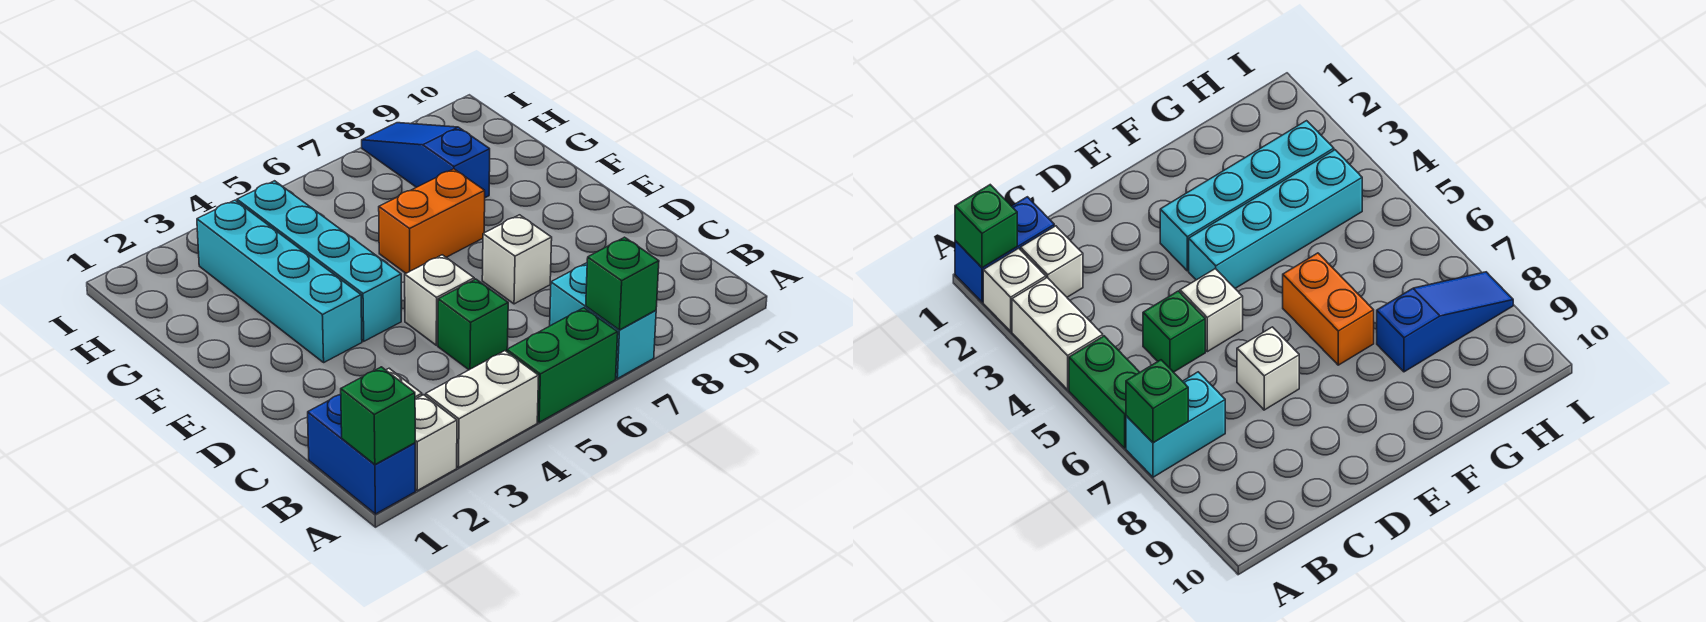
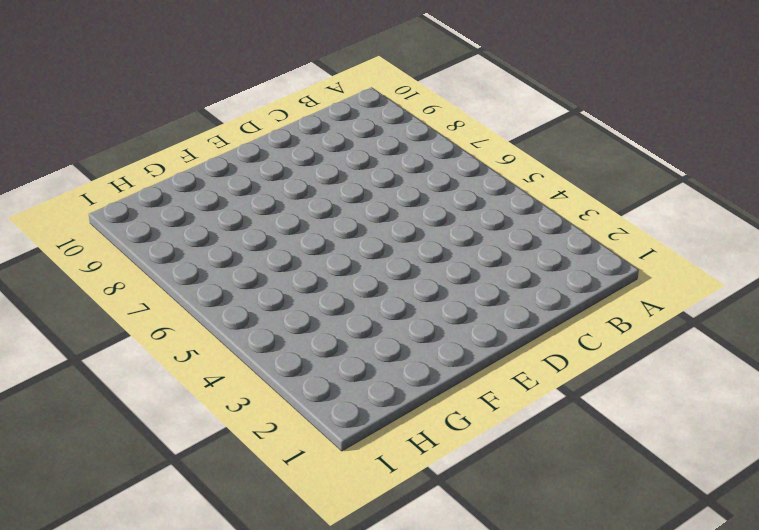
none -> blue 1x2 brick [308,394,415,514]
none -> white 1x1 brick [415,395,457,491]
none -> white 1x2 brick [426,351,539,467]

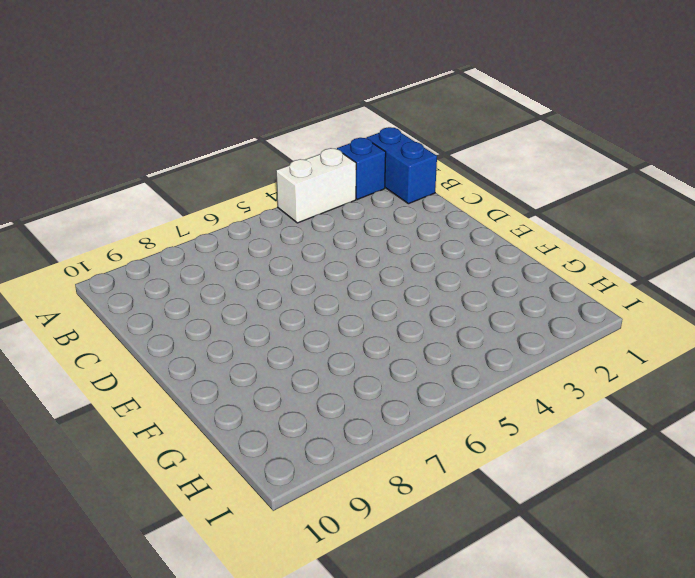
blue 1x1 brick [337,138,386,199] -> white 1x1 brick [415,395,457,491]
none -> green 1x2 brick [507,308,618,422]
none -> cyan 1x2 brick [550,263,656,379]
none -> white 1x1 brick [1021,226,1083,297]

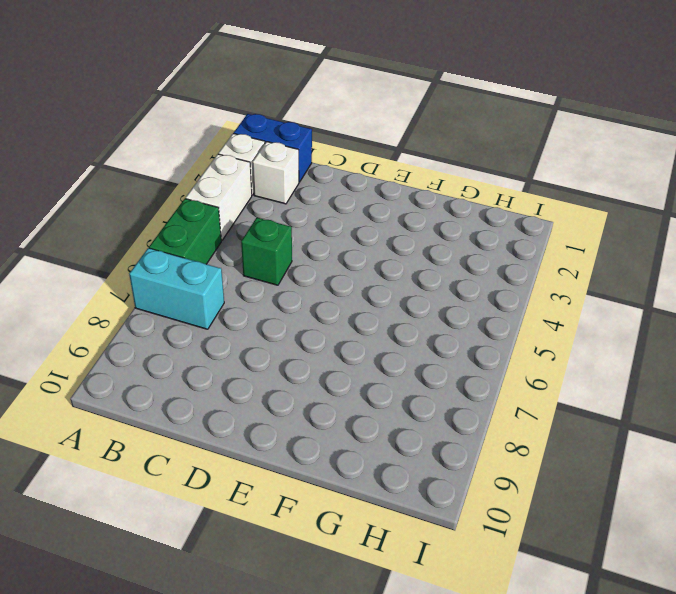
none -> white 1x1 brick [405,255,474,345]
none -> white 1x1 brick [482,215,552,304]
none -> cyan 1x4 brick [197,200,362,362]

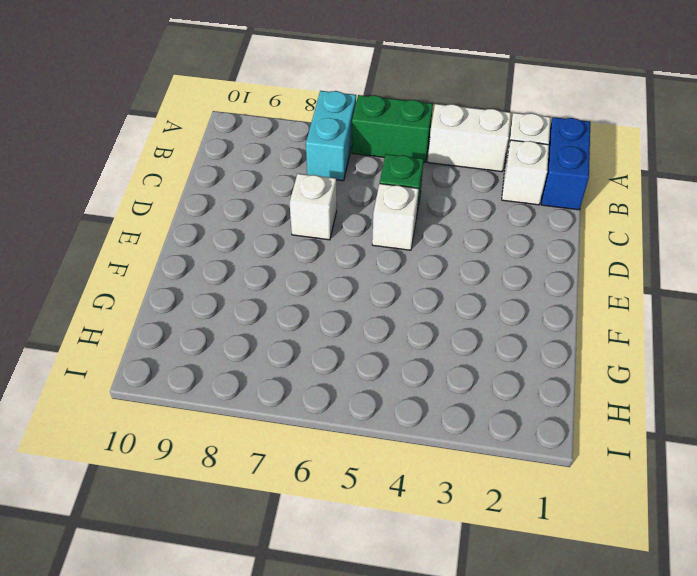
none -> cyan 1x4 brick [197,200,362,362]
none -> cyan 1x4 brick [237,181,401,341]
none -> orange 1x2 brick [379,169,485,273]

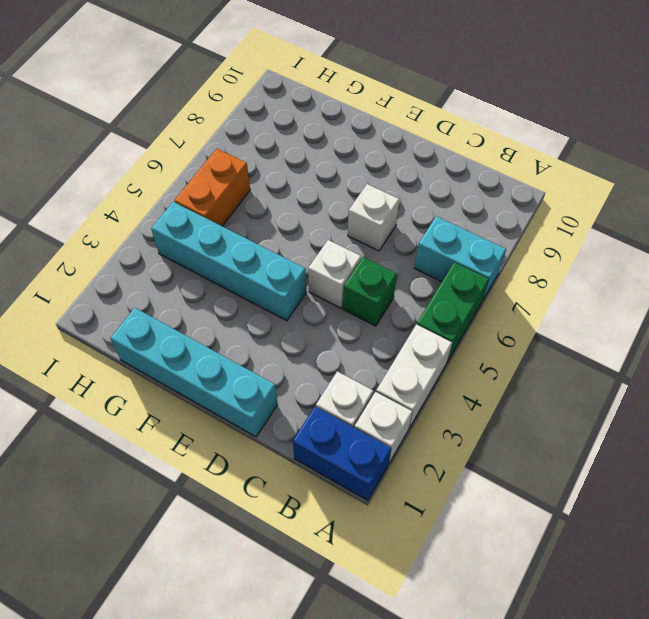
cyan 1x4 brick [111,308,278,437] -> cyan 1x4 brick moved to [197,200,362,362]
orange 1x2 brick [174,149,250,226] -> orange 1x2 brick moved to [379,169,485,273]
none -> blue 1x3 slope [362,123,490,198]
none -> green 1x1 brick [341,367,415,464]
none -> green 1x1 brick [586,237,659,330]

